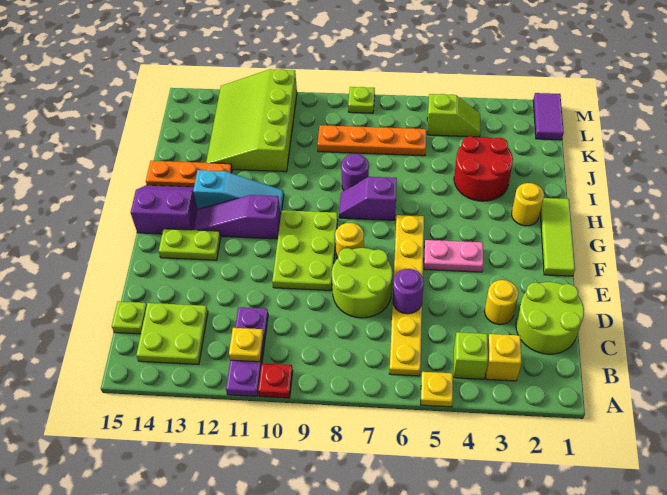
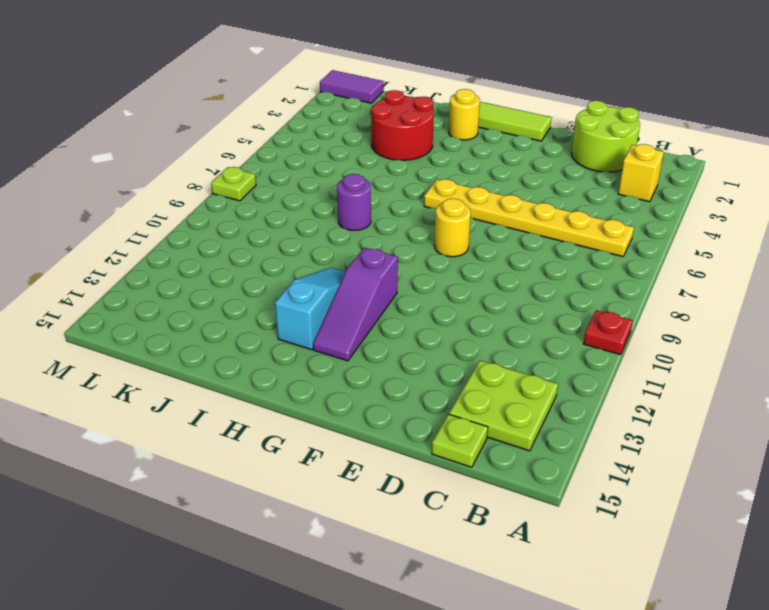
none -> yellow 1x1 plate [421,372,453,407]
none -> purple 1x3 plate [226,307,268,396]
none -> lime 1x1 brick [454,332,488,379]
none -> yellow 1x1 round brick [485,280,519,325]

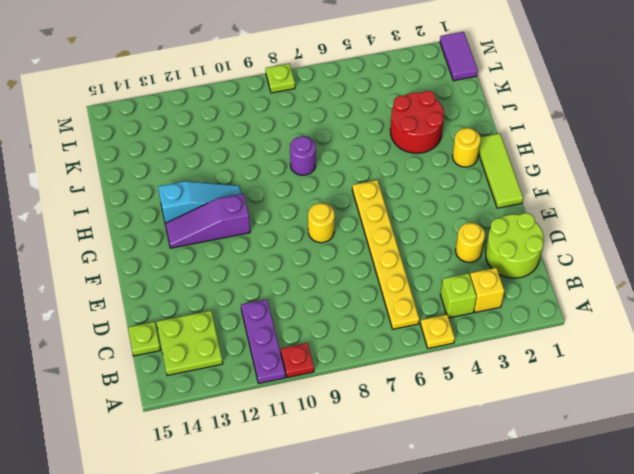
none -> lime 2x2 round brick [332,248,392,318]
none -> lime 2x3 plate [272,210,338,290]
none -> pink 1x2 plate [424,240,483,272]
none -> lime 1x2 plate [159,229,221,260]

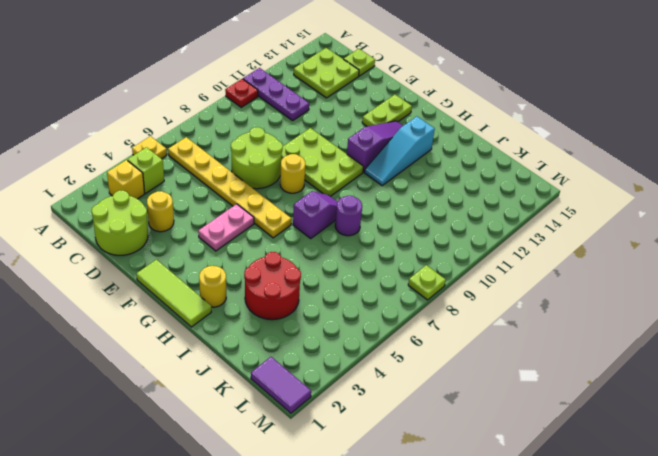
none -> purple 2x2 slope [131,185,197,234]
none -> orange 1x3 plate [146,161,232,187]
none -> lime 3x4 slope [206,69,297,172]
none -> orange 1x4 plate [317,125,426,156]

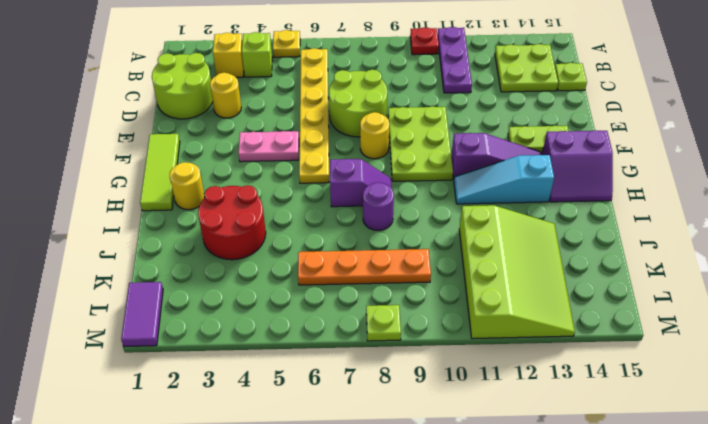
none -> orange 1x3 plate [146,161,232,187]
none -> lime 1x2 slope [427,94,480,137]
none -> yellow 1x1 plate [229,328,264,362]
none -> purple 1x1 round brick [393,269,424,314]

